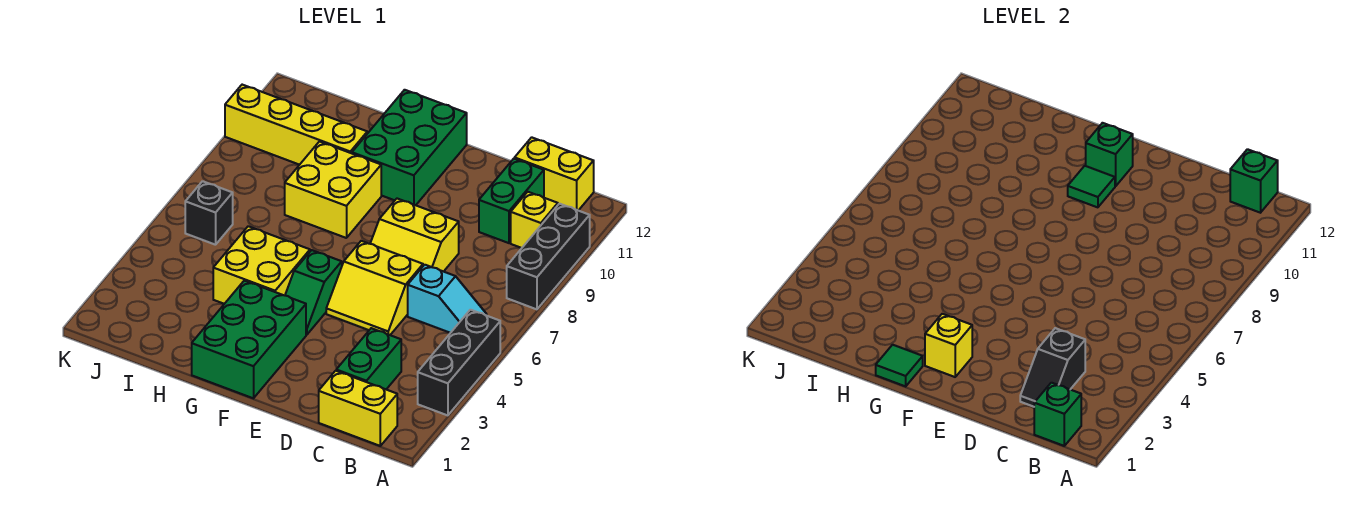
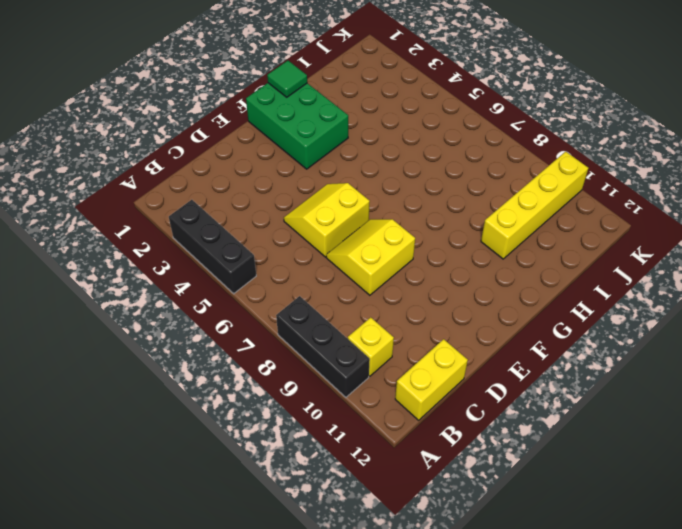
none -> yellow 1x2 brick [319,371,397,446]
none -> cyan 1x2 slope [408,265,487,333]
none -> green 1x2 brick [336,328,401,389]

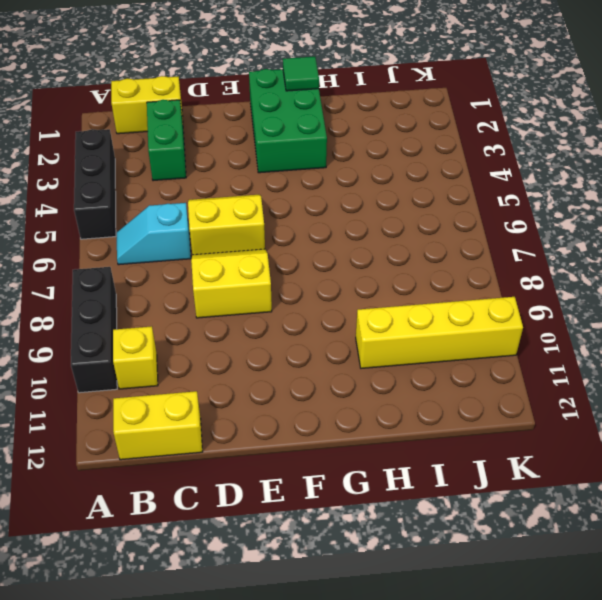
none -> green 1x2 brick [479,159,544,243]
none -> green 1x2 slope [285,250,342,335]
none -> green 2x3 brick [352,90,467,205]

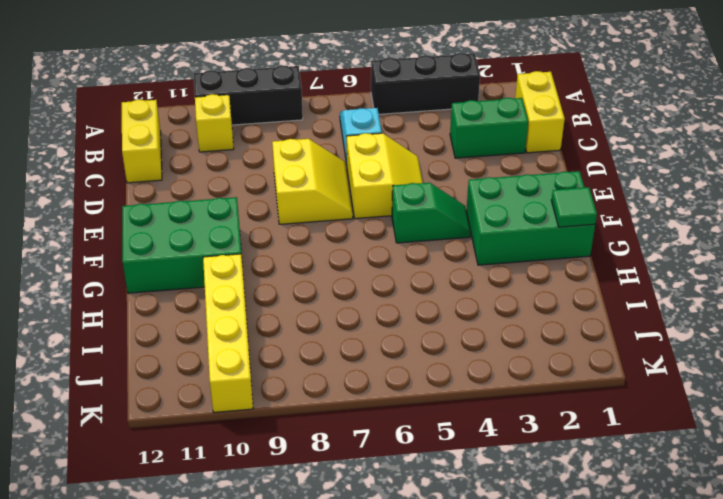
none -> green 1x2 brick [479,159,544,243]
none -> yellow 2x2 brick [213,226,310,304]
none -> yellow 2x2 brick [285,142,381,238]

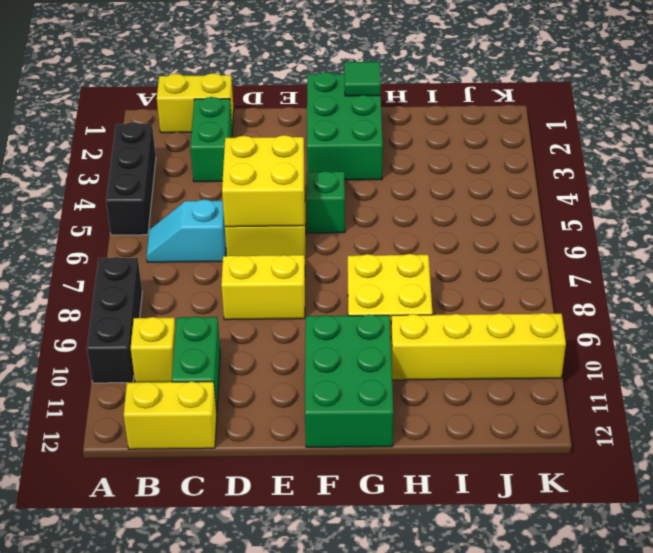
yellow 2x2 brick [222,135,305,227] -> yellow 2x2 brick moved to [213,226,310,304]
none -> black 1x1 brick [185,181,233,245]
none -> green 1x1 brick [1034,383,1081,446]
none -> green 1x1 brick [1230,149,1278,213]

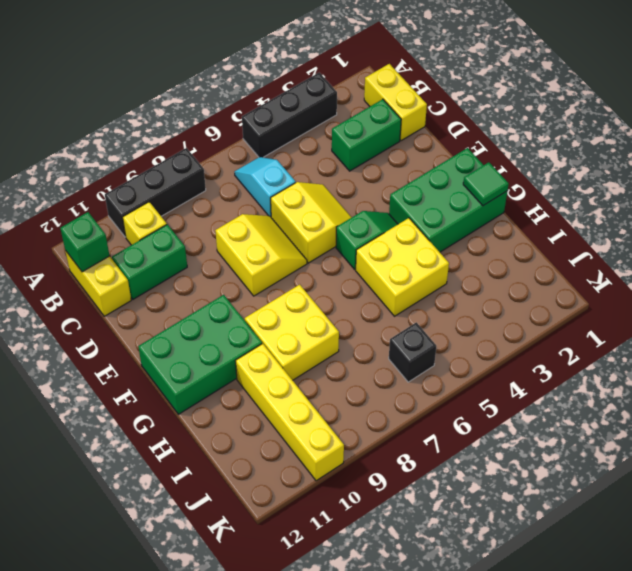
none -> green 1x1 brick [1034,383,1081,446]
none -> black 1x2 slope [1020,328,1085,407]
none -> yellow 1x1 brick [925,314,972,377]

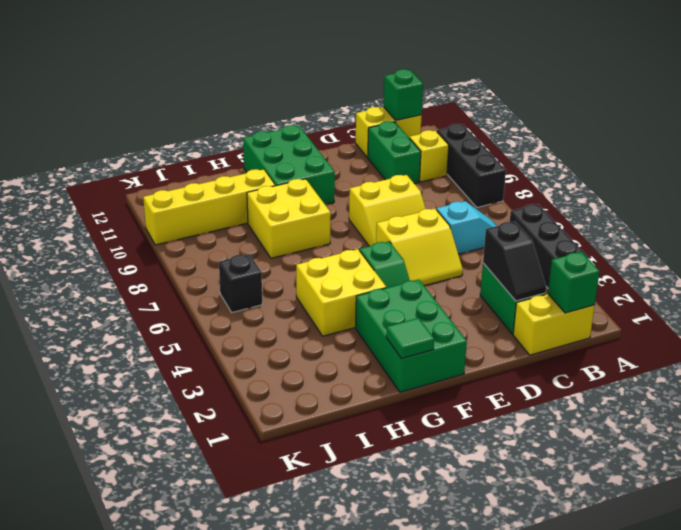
none -> yellow 1x1 brick [925,314,972,377]
none -> green 1x1 tile [1068,166,1115,207]
none -> green 1x1 brick [1086,123,1133,186]

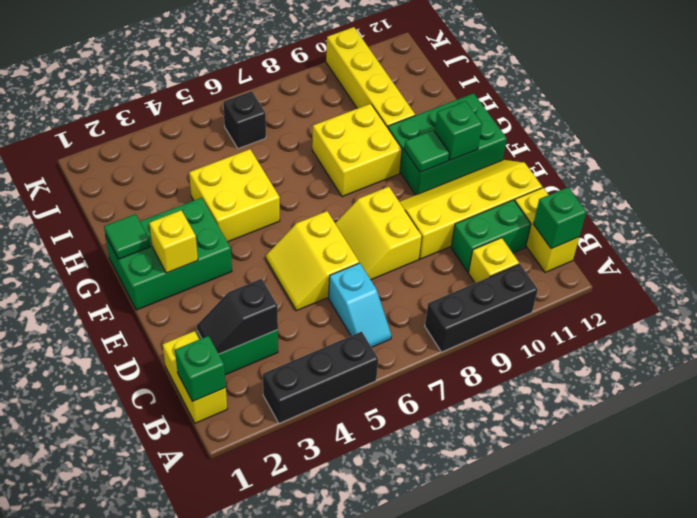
yellow 2x4 slope [400,160,542,259] -> none
none -> green 1x2 slope [285,250,342,335]

